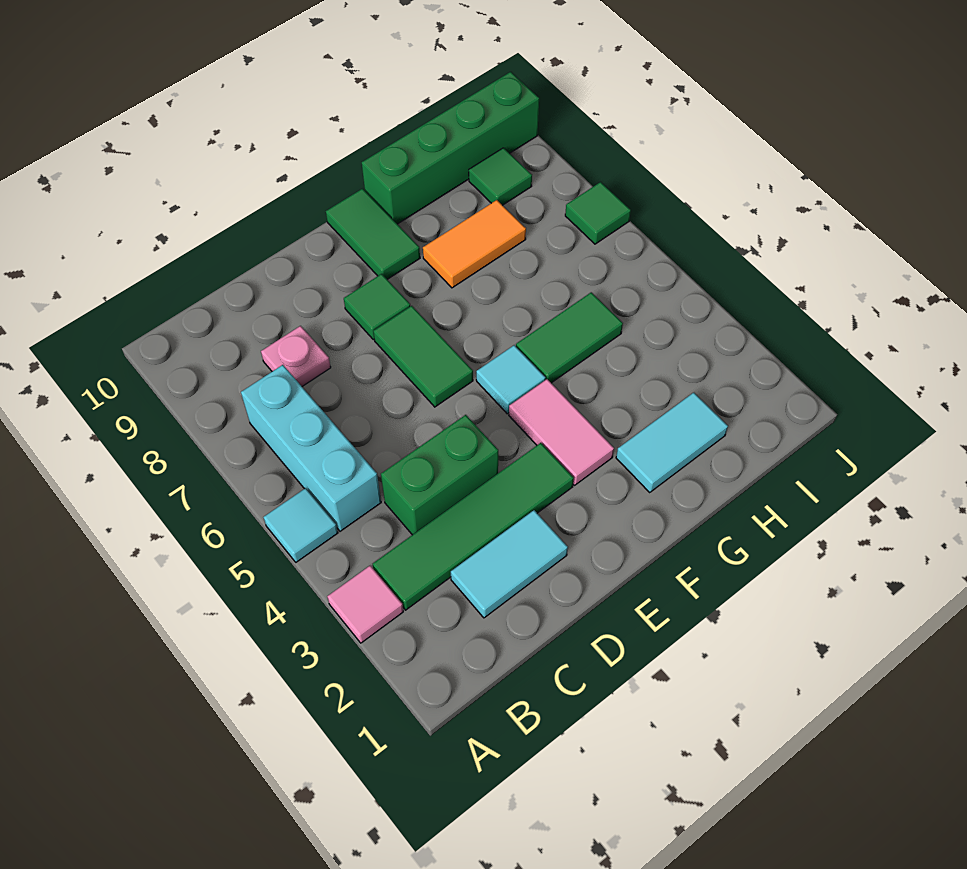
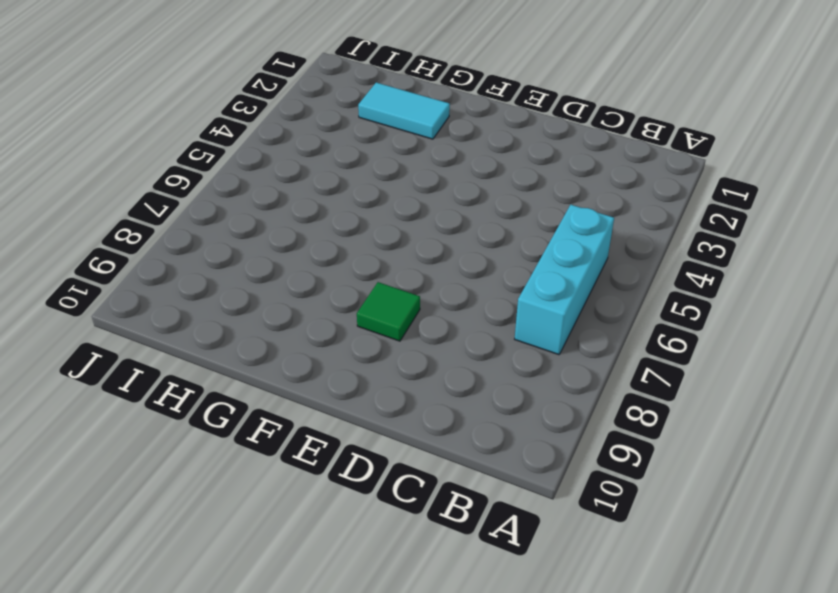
none -> pink 1x1 tile [327,566,403,643]
none -> cyan 1x1 tile [264,488,338,562]
none -> green 1x4 tile [373,443,574,610]

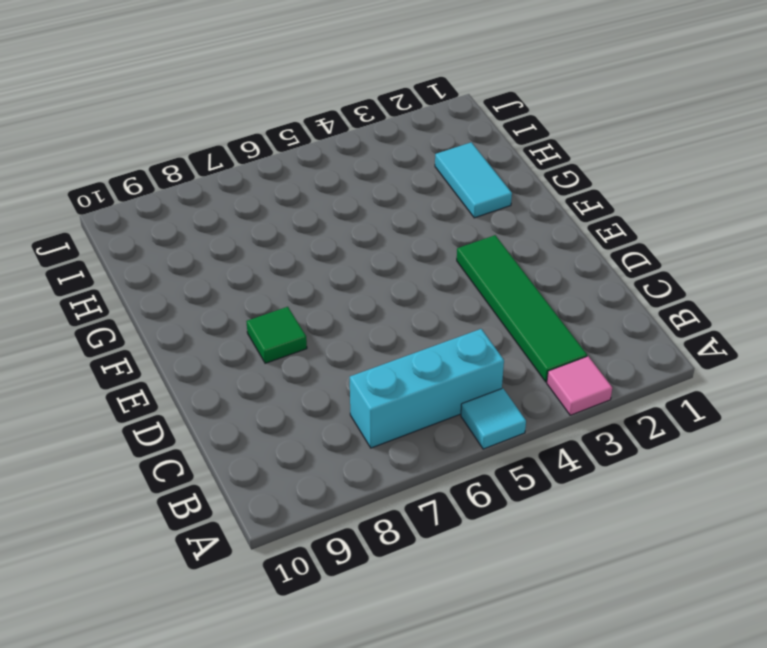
none -> cyan 1x2 tile [451,510,568,618]
none -> green 1x2 brick [381,415,498,535]
none -> pink 1x1 plate [261,326,331,386]

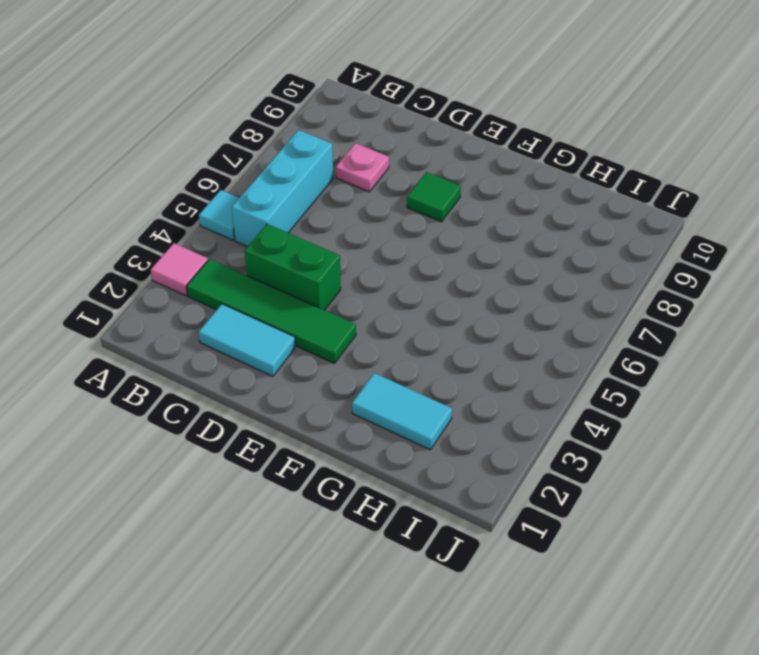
none -> green 1x2 tile [374,306,473,407]
none -> pink 1x2 tile [509,379,614,485]
none -> cyan 1x1 tile [476,345,546,414]

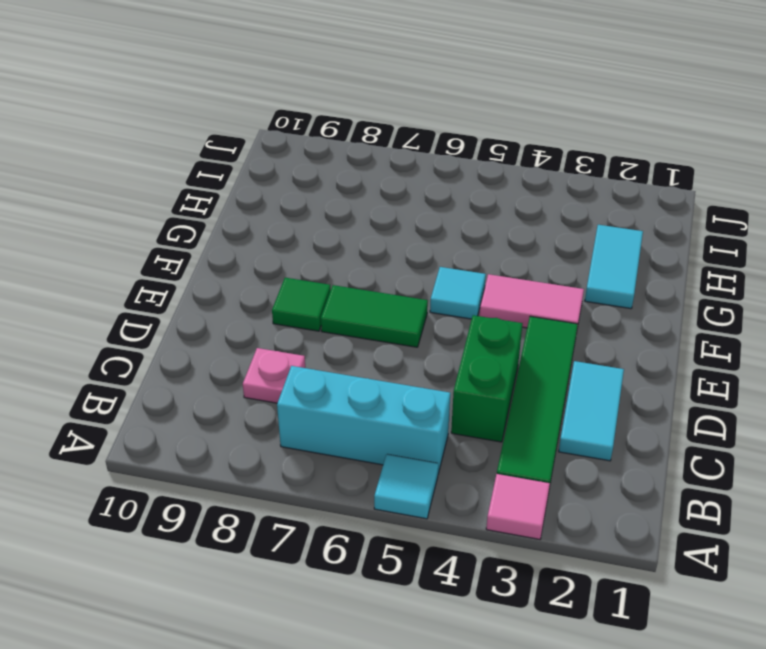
none -> green 1x2 tile [326,189,420,279]
none -> green 1x2 tile [516,292,623,383]
none -> orange 1x2 tile [423,200,526,288]

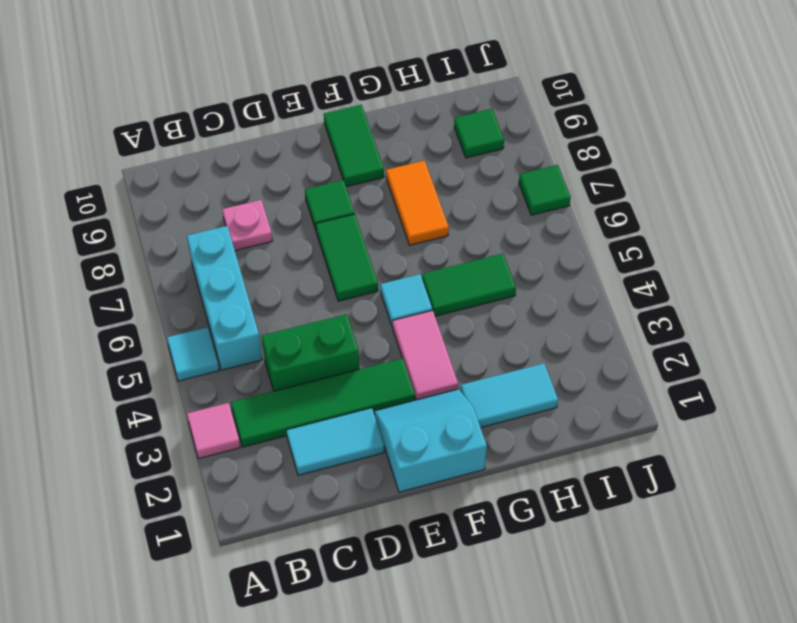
cyan 2x2 slope [374,389,487,492] -> none
orange 1x2 tile [386,161,449,245] -> orange 1x2 tile turned to [423,200,526,288]
none -> green 1x4 brick [362,72,539,224]

